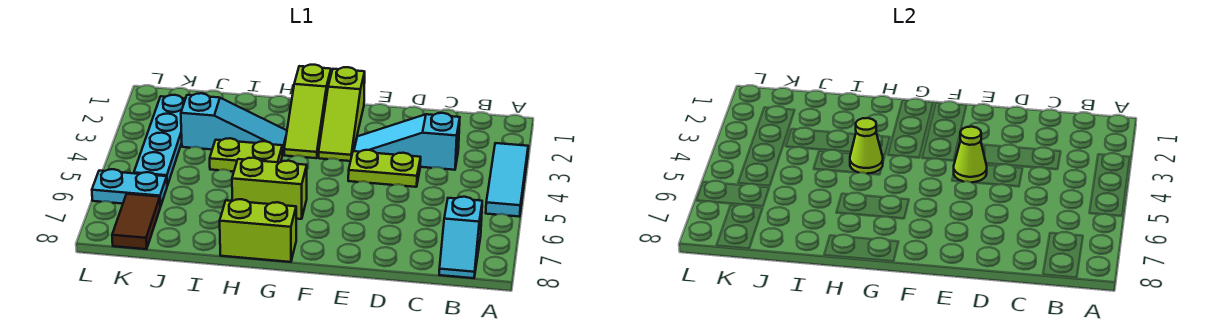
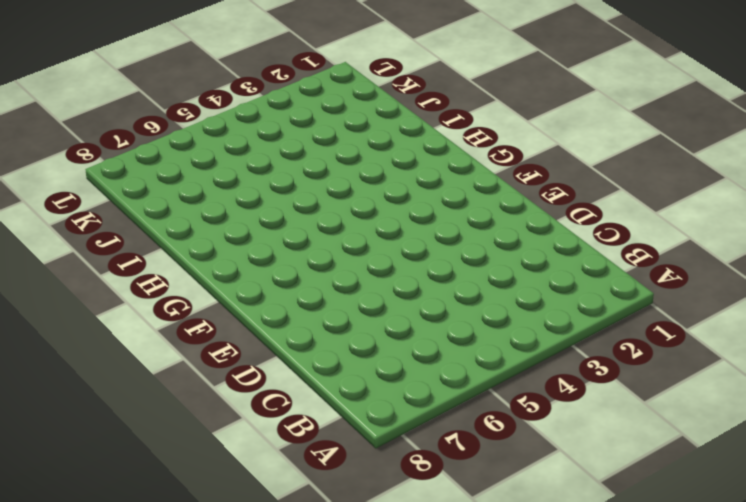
none -> cyan 1x3 tile [486,143,528,217]
none -> cyan 1x2 slope [439,197,482,278]
none -> cyan 1x3 slope [354,113,460,170]

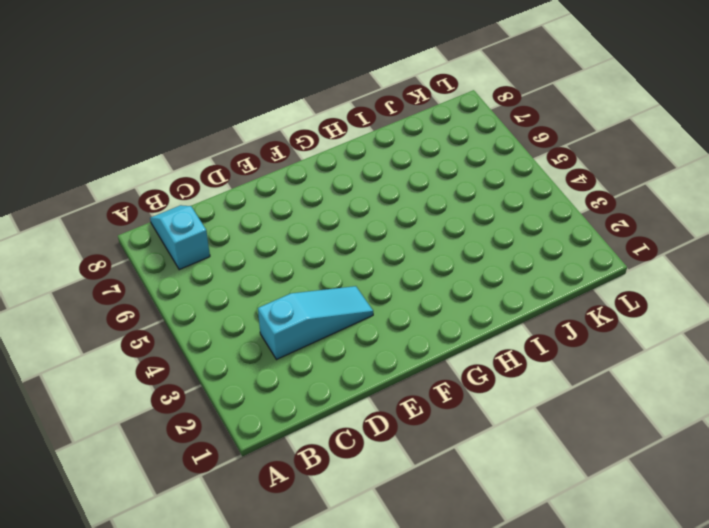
none -> cyan 1x3 tile [486,143,528,217]
none -> lime 1x2 plate [348,150,421,187]
none -> lime 1x3 slope [319,67,365,161]

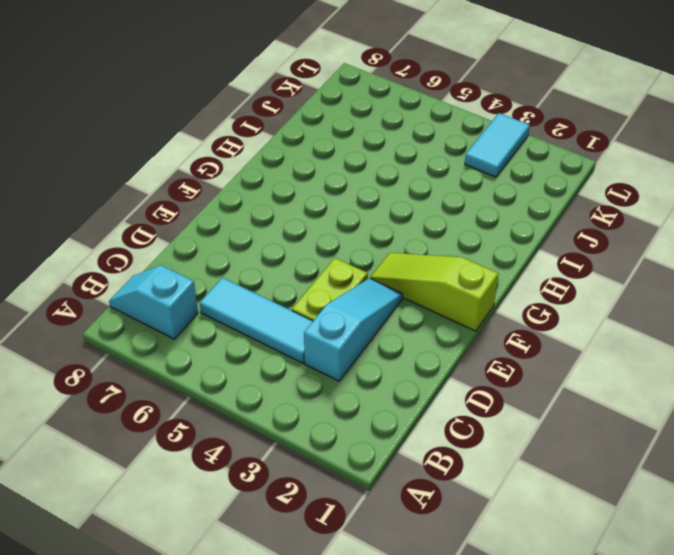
cyan 1x3 tile [200,278,313,363] -> cyan 1x3 tile moved to [486,143,528,217]
cyan 1x2 tile [465,113,530,177] -> cyan 1x4 plate [134,95,186,186]
none -> lime 1x3 slope [284,65,331,158]
none -> lime 1x2 brick [232,158,307,219]
none -> lime 1x2 brick [220,199,296,262]

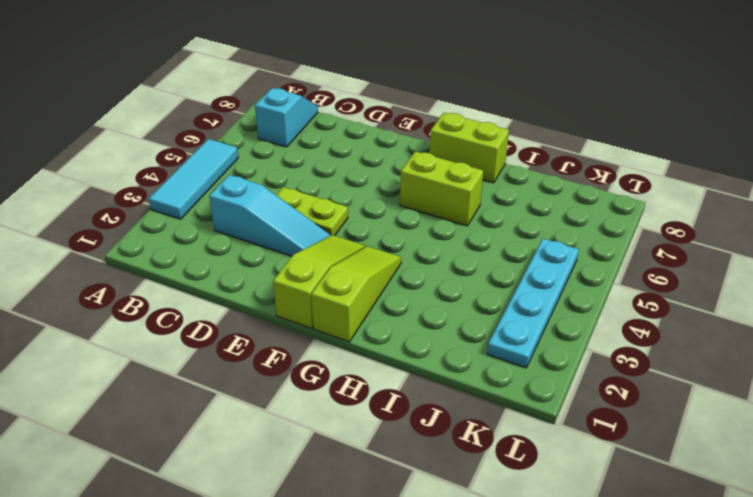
none -> cyan 1x3 slope [181,93,287,155]
none -> lime 1x2 plate [210,138,282,171]
none -> cyan 1x2 plate [92,169,167,207]

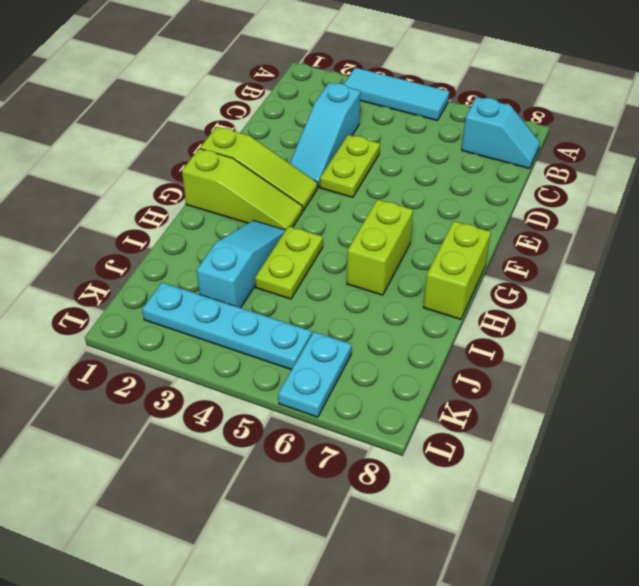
none -> brown 1x2 tile [112,194,160,249]
none -> lime 1x1 cone [954,127,987,182]
none -> lime 1x1 cone [850,118,883,174]

